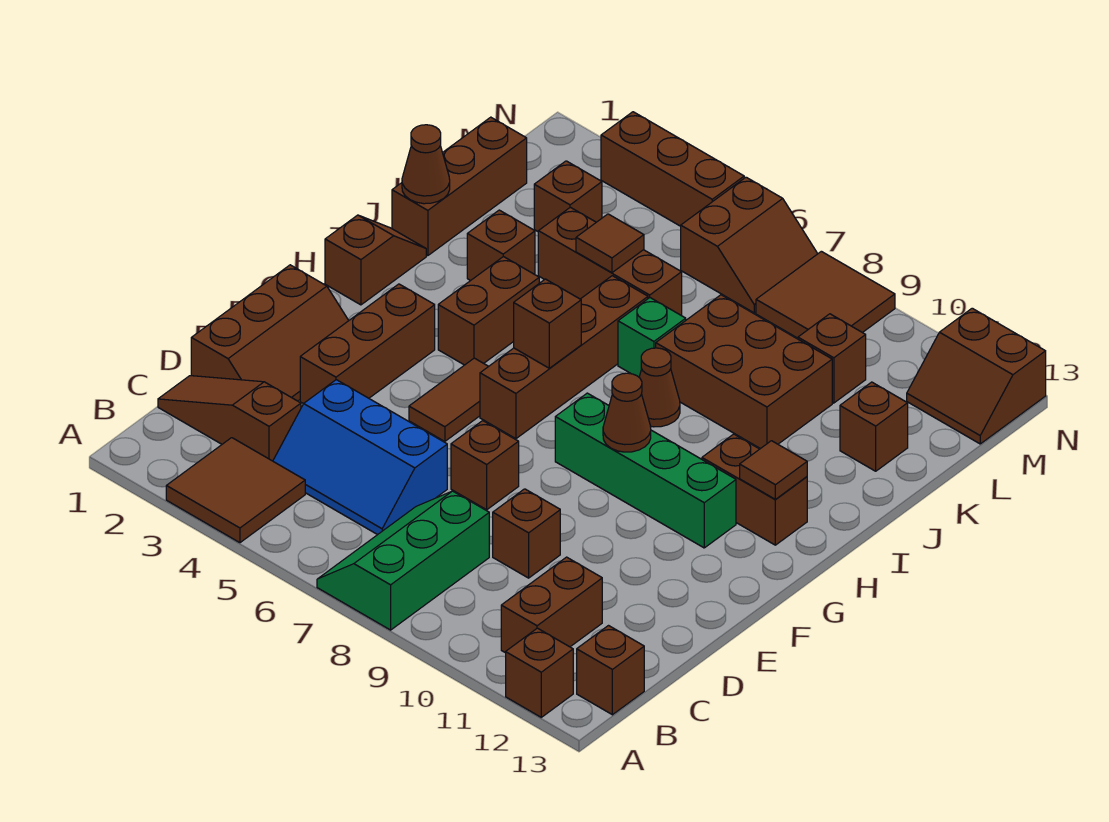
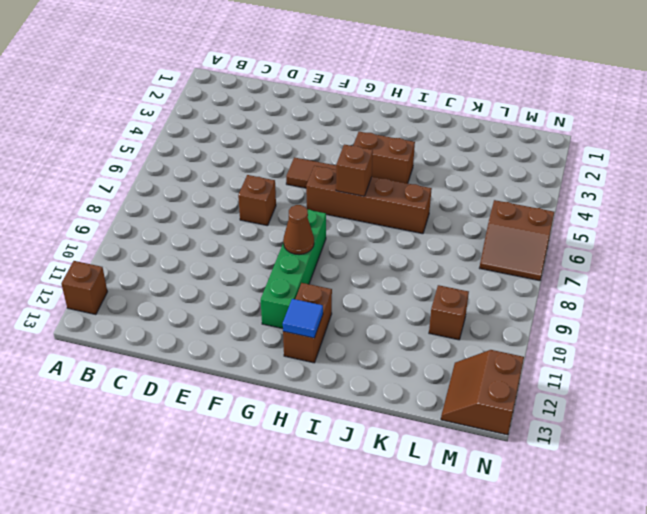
blue 1x1 tile [283,299,323,338] -> brown 1x1 tile [740,441,807,499]
none -> brown 2x2 tile [166,438,305,543]
none -> green 2x3 slope [317,491,489,630]
none -> brown 1x2 brick [501,557,602,653]
none -> brown 1x1 brick [577,626,644,715]

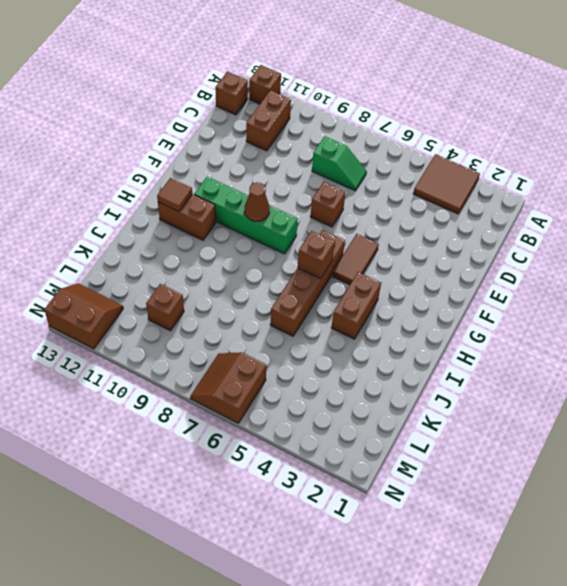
green 1x2 slope [312,136,367,191] -> green 2x3 slope [317,491,489,630]
none -> brown 1x3 slope [158,376,301,461]
none -> blue 2x3 slope [273,380,447,535]
none -> brown 2x3 slope [191,265,349,401]
none -> brown 1x1 brick [493,489,560,578]

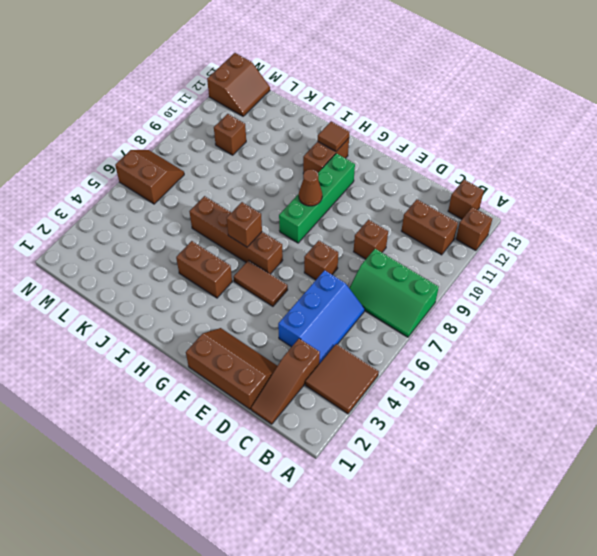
none -> brown 1x3 brick [300,284,435,404]
none -> brown 1x2 slope [325,215,426,305]
none -> brown 1x1 cone [639,348,680,427]
none -> brown 1x3 brick [392,117,527,256]

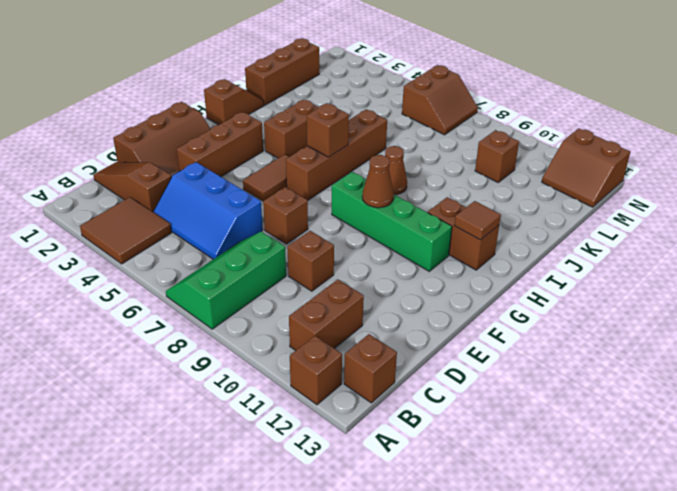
none -> brown 1x1 brick [467,210,535,281]
none -> green 1x1 brick [618,298,686,377]
none -> brown 2x3 brick [656,295,832,449]
none -> brown 1x3 brick [538,207,682,316]

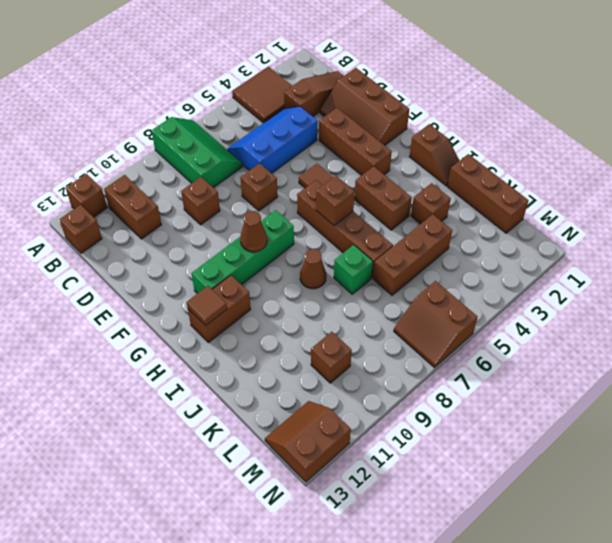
none -> brown 2x3 brick [656,295,832,449]
none -> brown 1x1 brick [840,382,908,471]
none -> brown 1x1 brick [534,161,602,231]
none -> brown 2x2 tile [756,251,895,338]

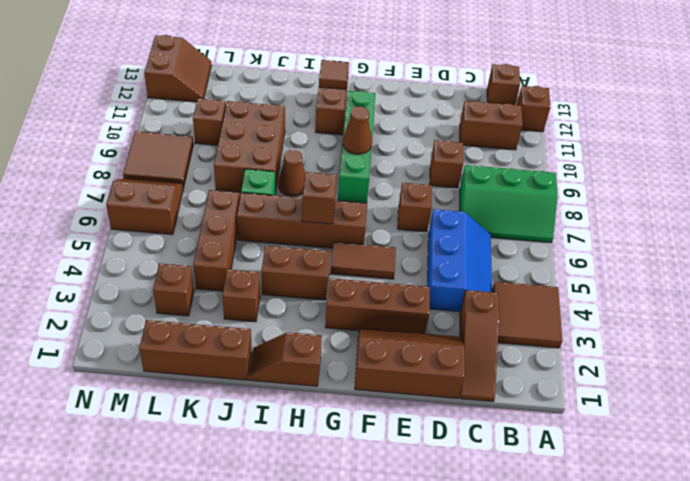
none -> brown 1x1 brick [840,382,908,471]
none -> brown 1x3 brick [601,112,744,226]
none -> brown 1x1 cone [402,125,450,204]
none -> brown 1x1 tile [576,214,644,273]

